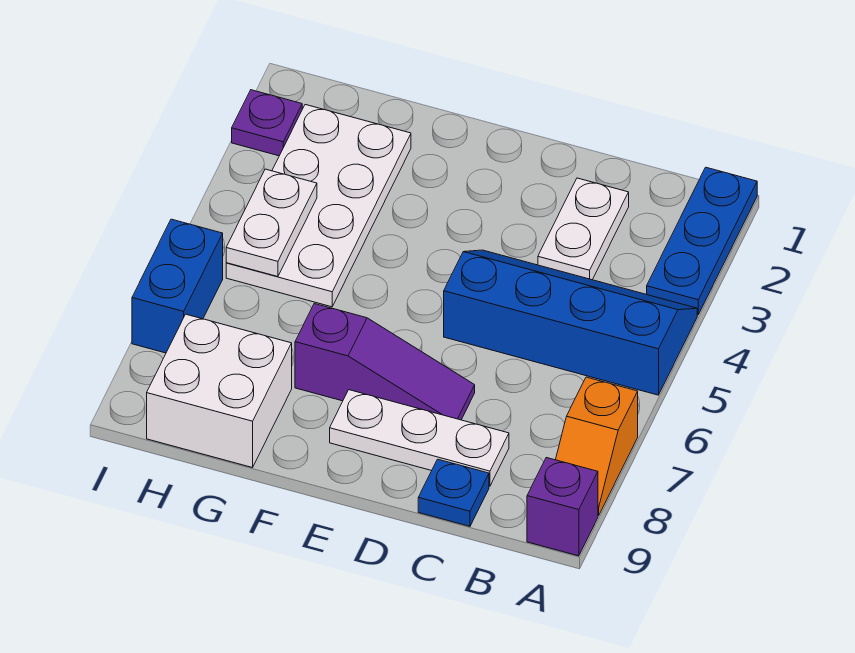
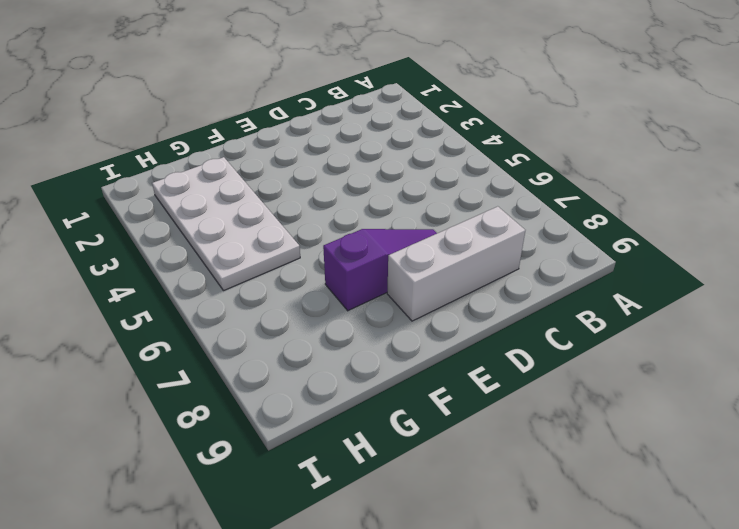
white 1x3 brick [387,206,525,321] -> white 1x3 plate [330,390,509,486]
none -> blue 1x3 plate [647,167,757,315]
none -> blue 2x4 slope [444,250,697,395]
none -> orange 1x2 slope [556,377,638,516]

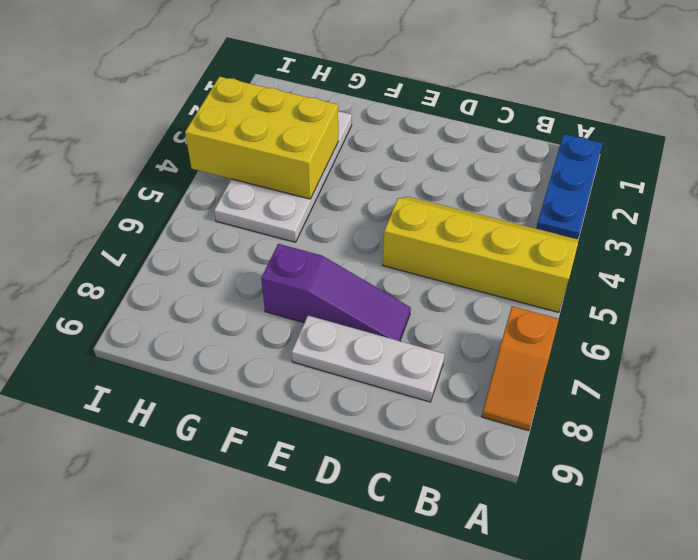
yellow 2x4 slope [383,197,578,312] -> blue 2x4 slope [444,250,697,395]
yellow 2x3 brick [185,77,338,199] -> white 1x2 plate [226,169,317,277]
none -> purple 1x1 brick [527,458,598,556]
none -> white 1x2 plate [538,178,629,280]
none -> blue 1x1 plate [418,459,489,526]

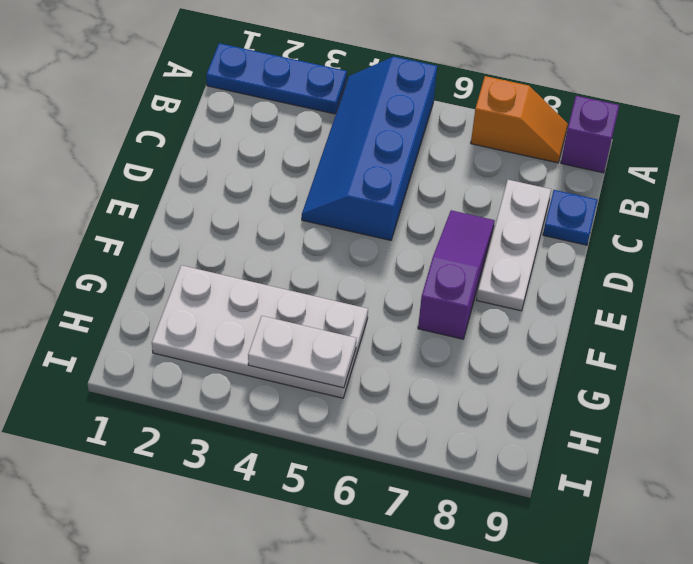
none -> white 1x2 plate [538,178,629,280]
none -> white 2x2 brick [147,314,292,468]
none -> purple 1x1 plate [232,90,302,156]

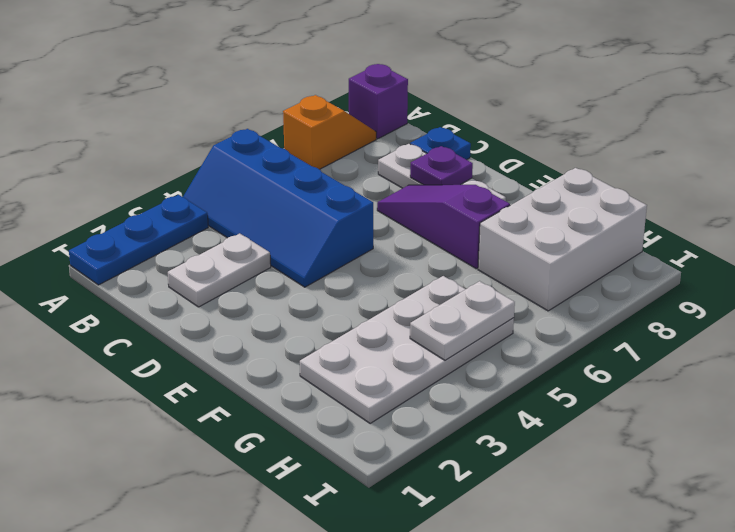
purple 1x1 plate [410,146,473,185] -> purple 1x1 plate moved to [232,90,302,156]
white 2x3 brick [478,168,647,311] -> white 2x2 brick [147,314,292,468]
none -> blue 1x2 brick [132,219,223,353]

